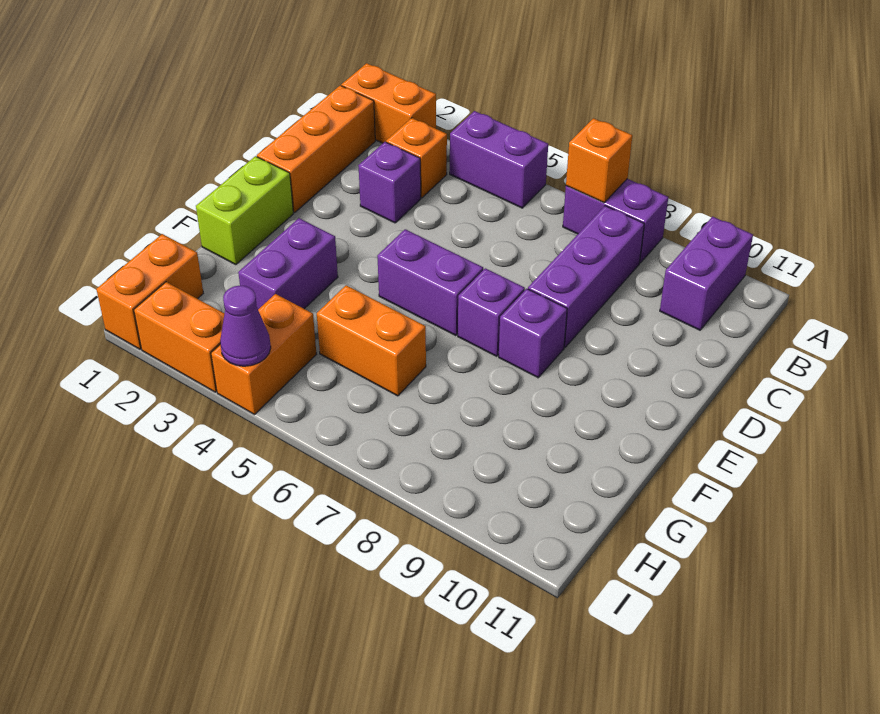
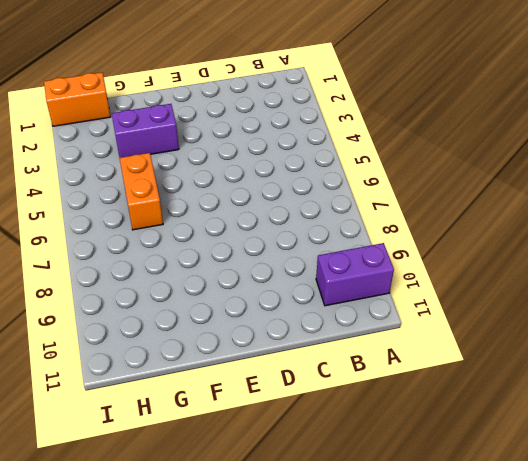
none -> orange 1x2 brick [341,63,436,143]
none -> purple 1x2 brick [450,111,548,208]
none -> purple 1x2 brick [563,179,668,263]

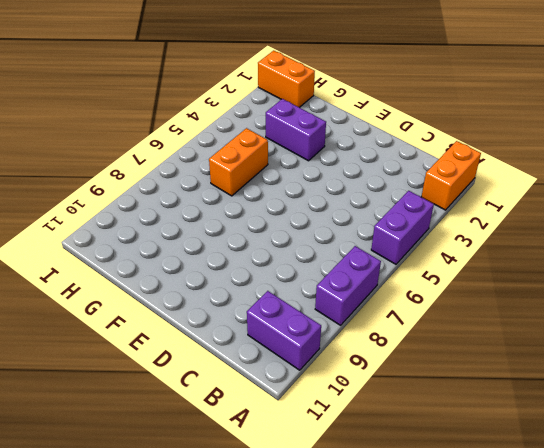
none -> orange 1x3 brick [257,85,375,212]
none -> orange 1x1 brick [386,118,447,198]
none -> purple 1x3 brick [528,206,644,347]

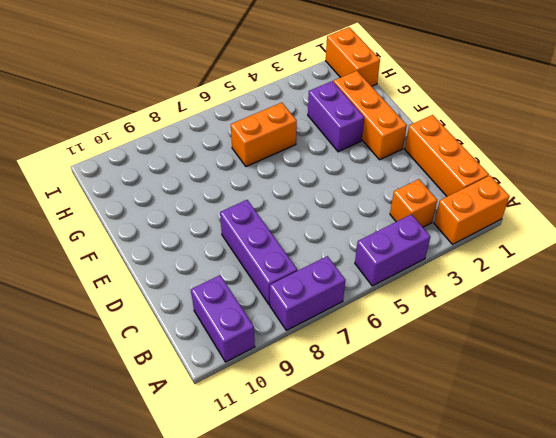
orange 1x3 brick [334,71,407,160] -> none
none -> purple 1x1 brick [358,142,421,223]
none -> lime 1x2 brick [196,156,293,265]
none -> purple 1x2 brick [377,229,483,336]

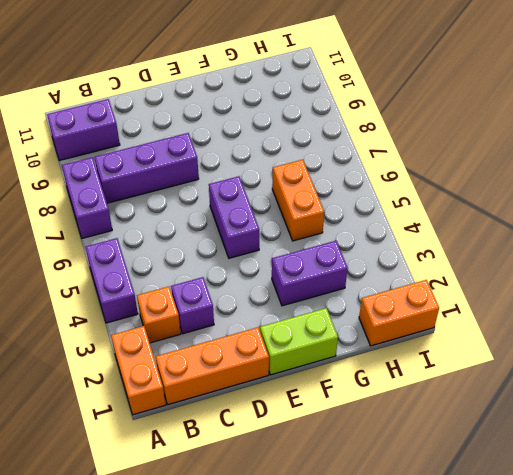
none -> purple 1x1 brick [458,268,525,356]
none -> purple 1x1 brick [499,289,567,378]
none -> orange 1x2 brick [211,294,316,415]

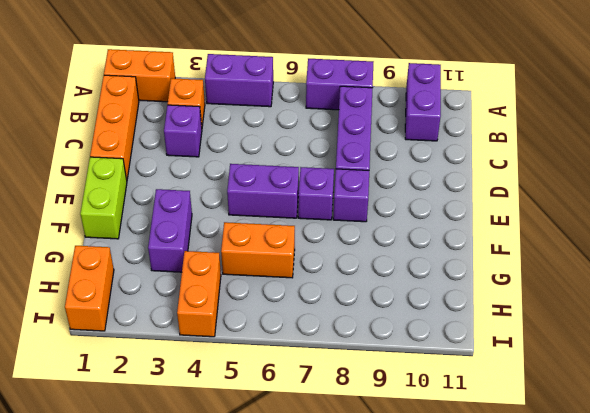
none -> orange 1x2 brick [134,282,225,392]
none -> orange 1x1 brick [566,118,632,203]
none -> purple 1x1 cone [220,286,271,366]

